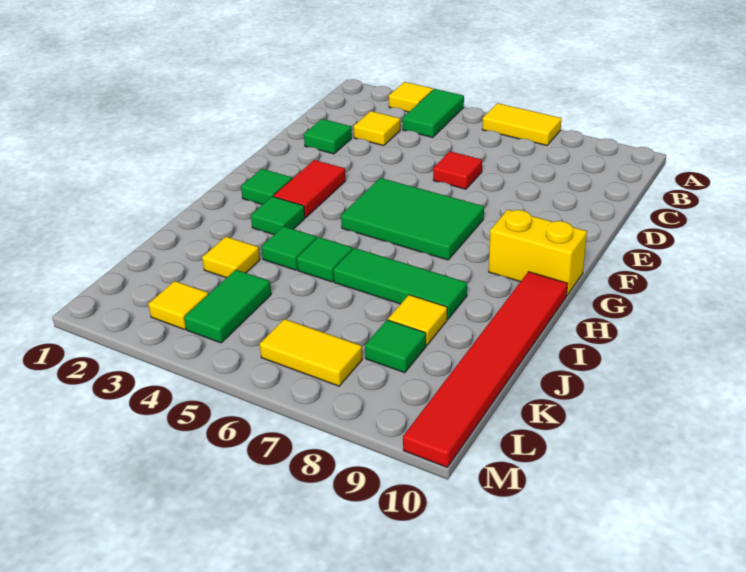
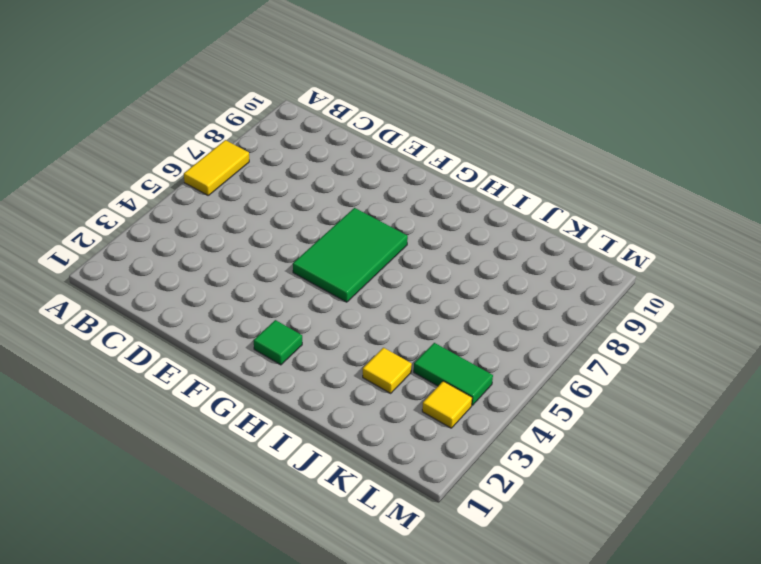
none -> yellow 1x1 tile [389,82,433,112]
none -> green 1x2 tile [403,89,464,137]
none -> yellow 1x1 tile [354,111,400,146]

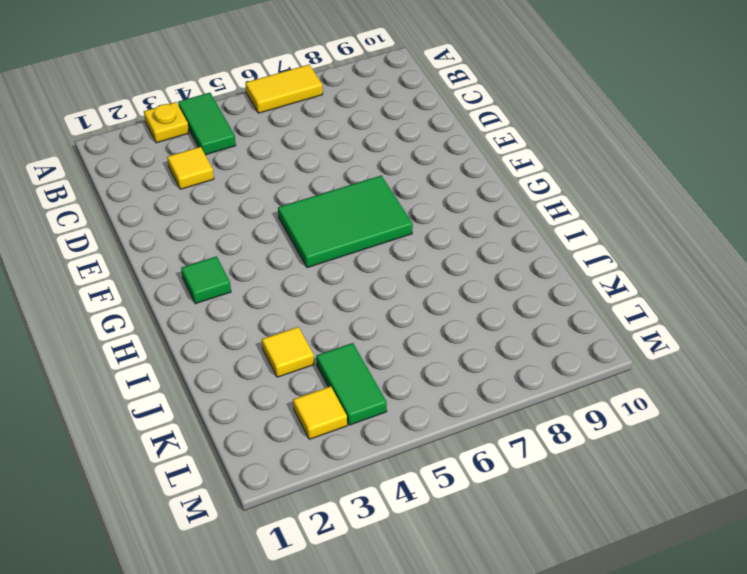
yellow 1x1 plate [144,102,189,143] -> yellow 1x1 tile [389,82,433,112]
none -> green 1x1 tile [304,119,352,154]
none -> red 1x1 tile [433,151,482,189]
none -> red 1x2 tile [273,160,346,218]

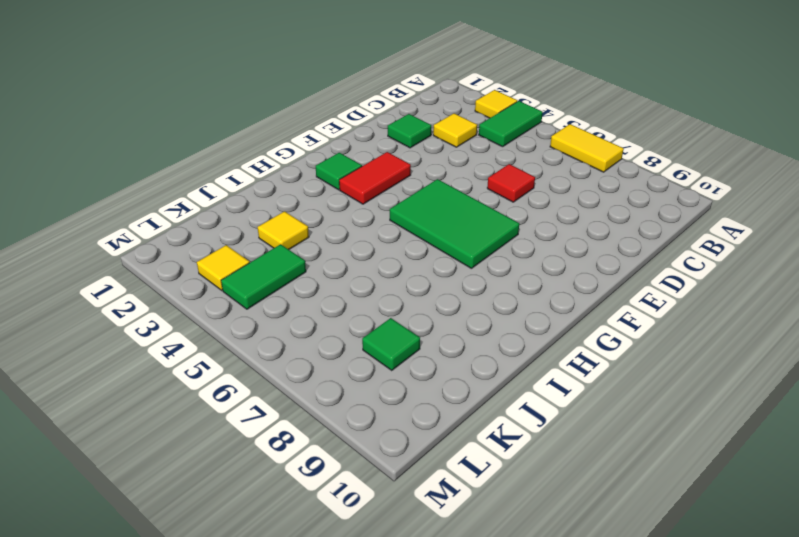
none -> yellow 1x2 brick [489,210,587,295]
none -> green 1x1 tile [251,196,305,235]
none -> red 1x6 tile [403,272,568,467]

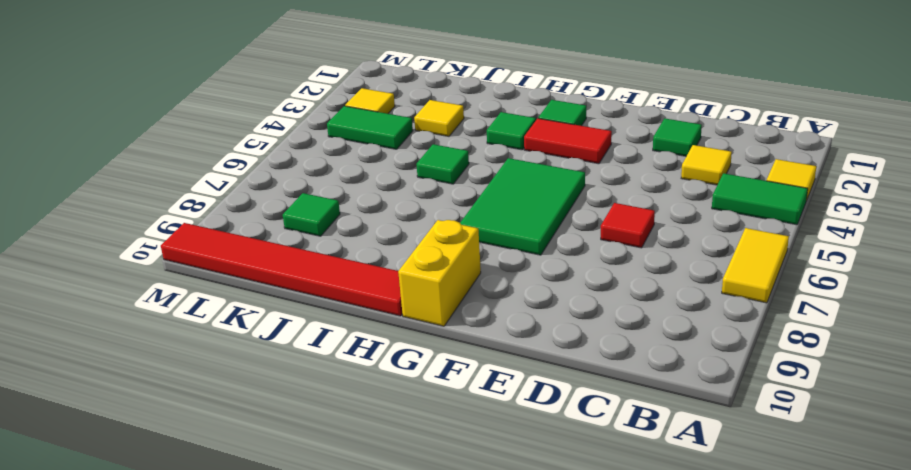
none -> green 1x1 tile [261,226,317,270]
none -> green 1x3 tile [333,248,467,319]
none -> yellow 1x1 tile [388,295,447,345]

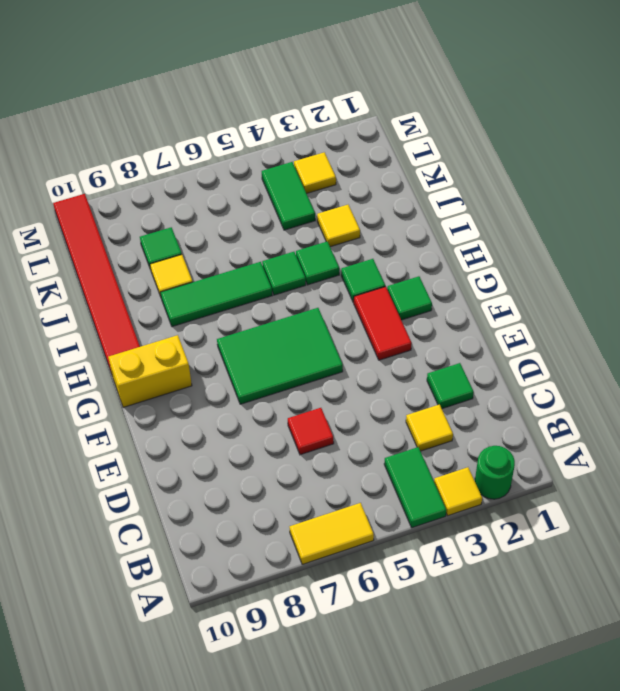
green 1x1 round brick [475,446,515,499] -> none
none -> yellow 1x2 tile [260,319,362,386]

